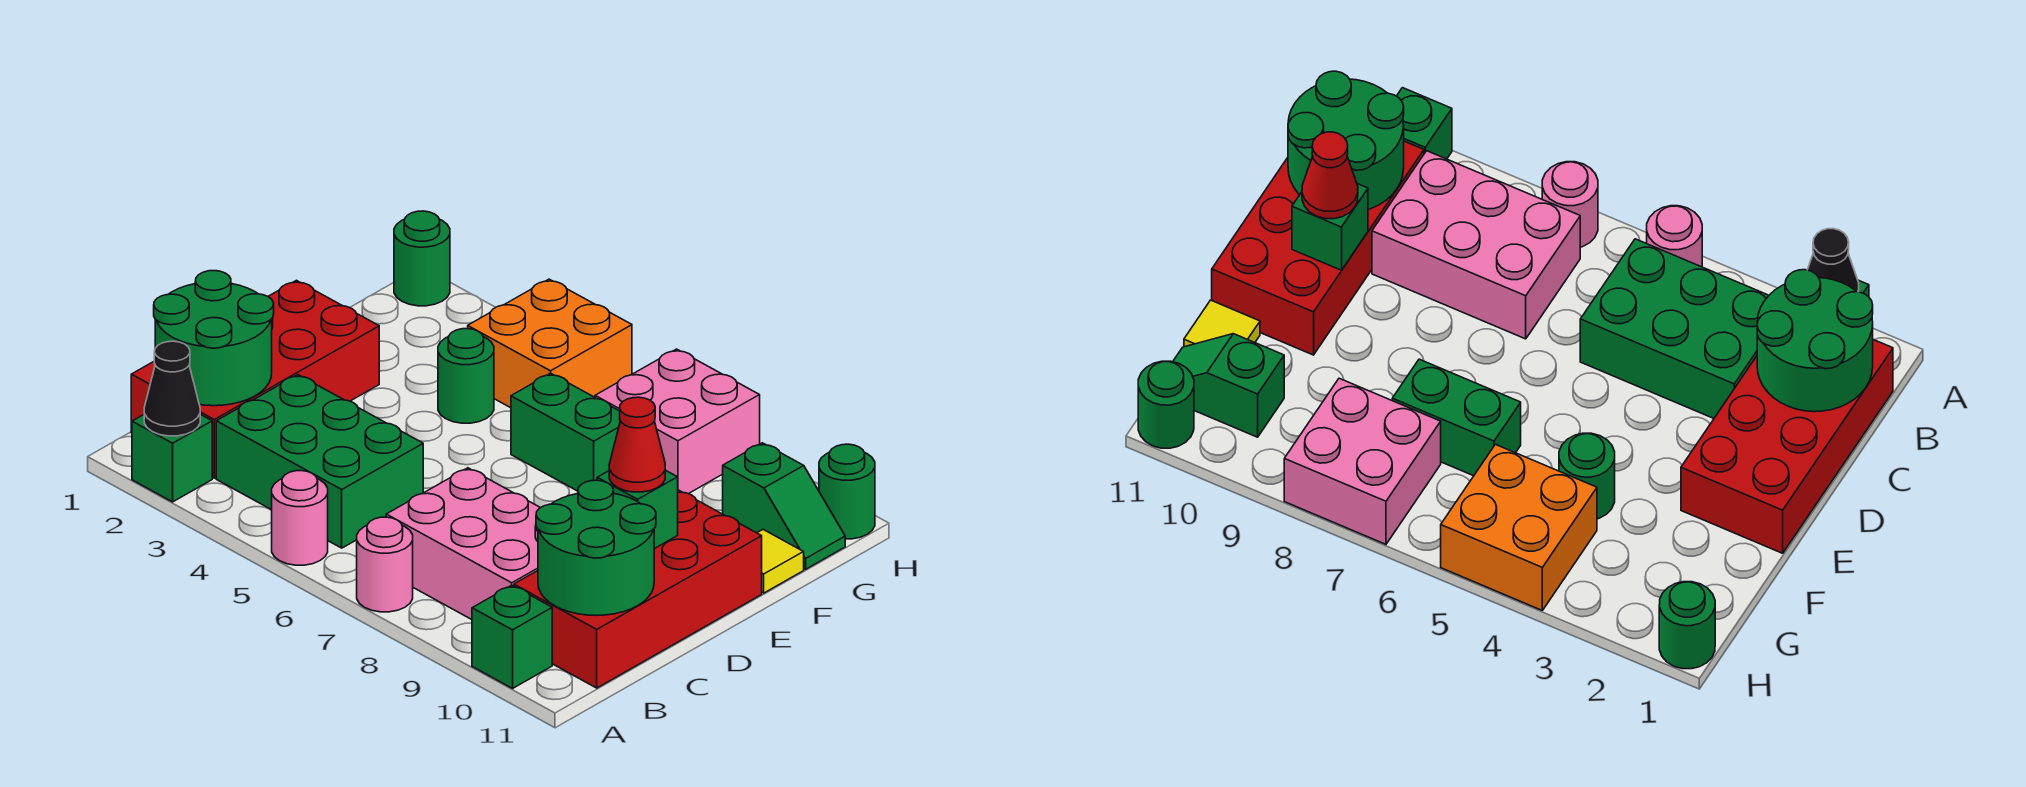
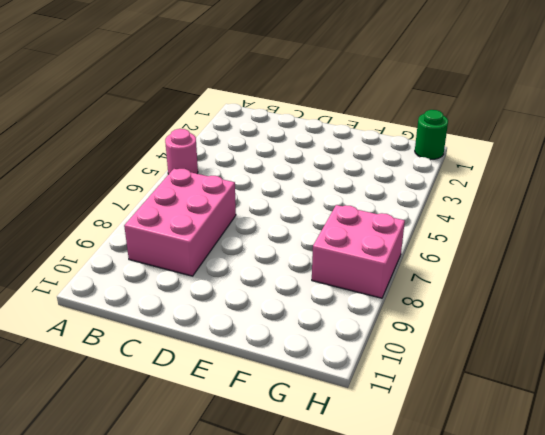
none -> green 1x1 brick [132,414,212,502]
none -> pink 1x1 round brick [357,517,413,612]
none -> green 1x1 brick [472,585,552,688]

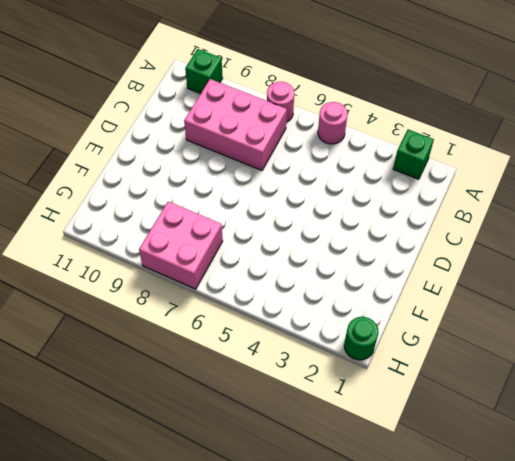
none -> red 2x4 brick [131,280,379,478]
none -> green 2x3 brick [216,375,423,548]
none -> red 2x4 brick [514,490,762,688]

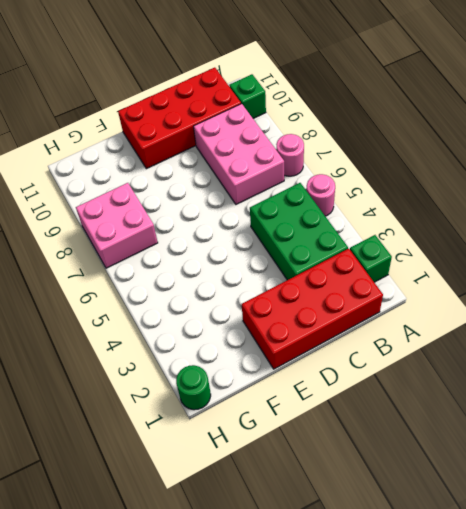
none -> green 1x1 round brick [438,329,494,423]
none -> green 1x2 brick [511,373,620,491]
none -> yellow 1x1 tile [757,530,804,593]

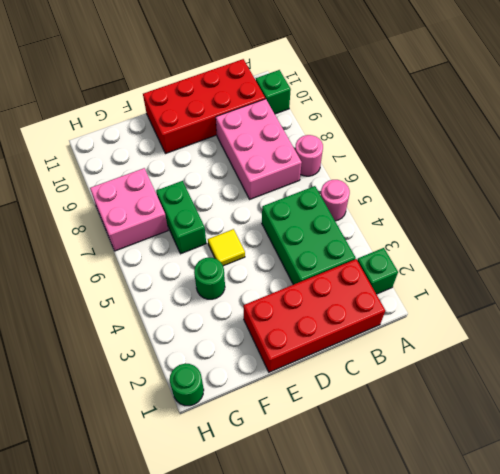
yellow 1x1 tile [208,229,245,266] -> yellow 1x1 tile moved to [757,530,804,593]
none -> orange 2x2 brick [468,279,632,408]
none -> green 1x2 slope [723,443,845,569]
none -> green 1x1 round brick [819,444,875,539]

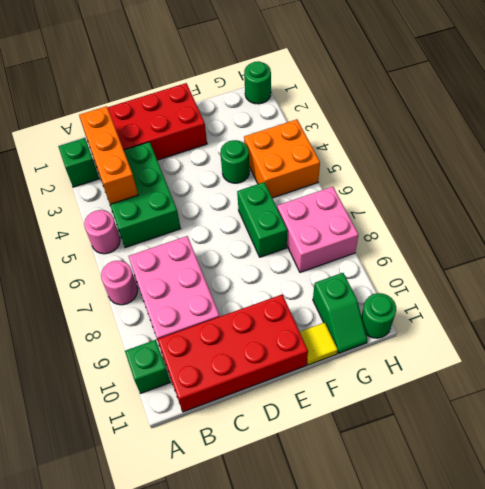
orange 1x3 brick [79,106,138,204] -> green 2x2 round brick [154,271,274,406]
none -> black 1x1 cone [144,341,200,436]
none -> green 2x2 round brick [536,480,656,616]
none -> green 1x1 brick [597,470,678,549]

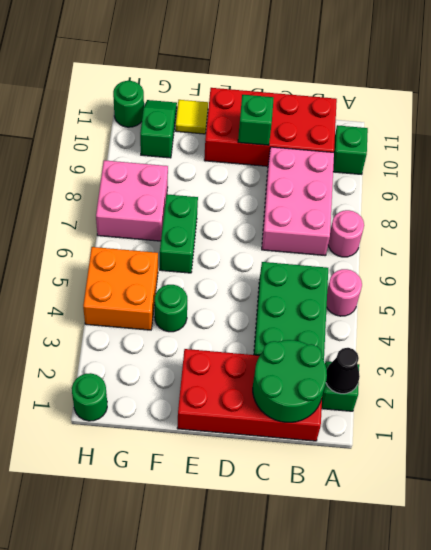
none -> green 2x2 round brick [536,480,656,616]
none -> red 1x1 cone [609,397,665,492]

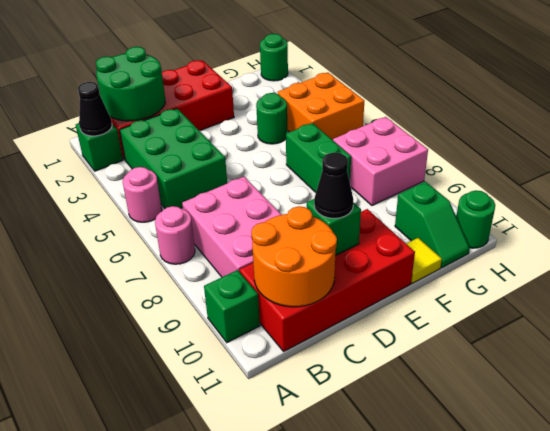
orange 2x2 round brick [251,206,337,307] -> green 2x2 round brick [536,480,656,616]
black 1x1 cone [314,153,354,218] -> red 1x1 cone [609,397,665,492]

